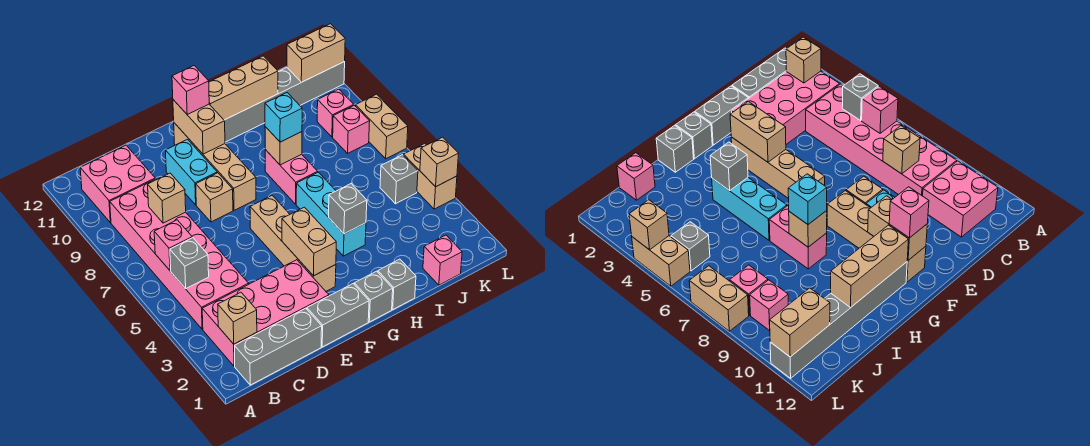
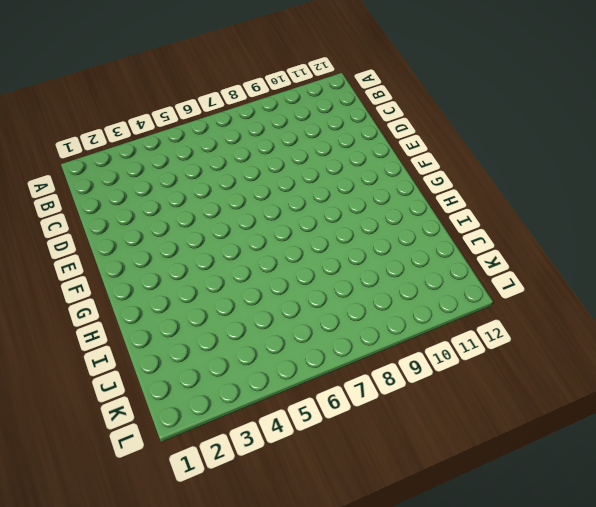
none -> grey 1x3 brick [235,308,322,385]
none -> pink 2x4 brick [202,260,329,366]
none -> pink 2x6 brick [110,179,249,329]
none -> pink 2x2 brick [80,146,155,223]

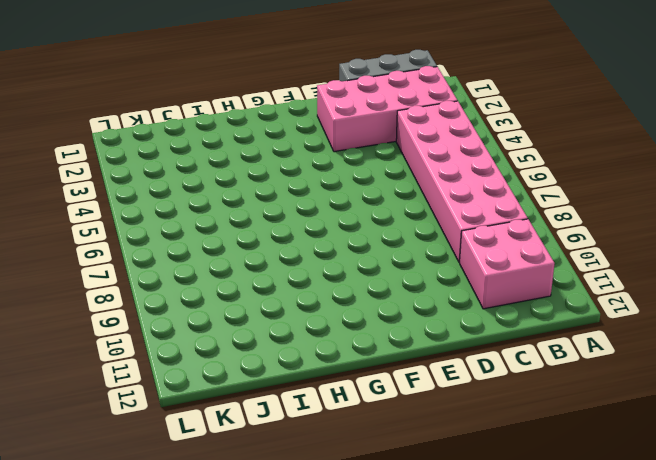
none -> grey 1x2 brick [307,284,369,347]
none -> tan 1x1 brick [196,173,233,222]
none -> cyan 1x2 brick [166,139,217,205]
none -> tan 1x4 brick [250,195,336,291]

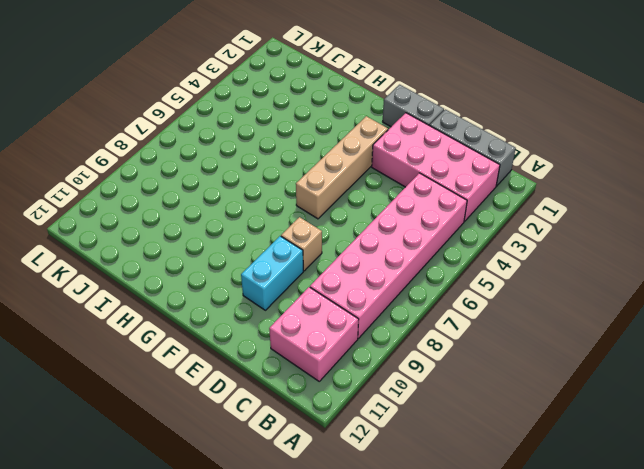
none -> tan 1x4 brick [174,123,256,210]
none -> grey 1x1 brick [354,271,393,322]
none -> grey 1x6 brick [224,62,345,142]
none -> grey 1x1 brick [378,259,416,309]

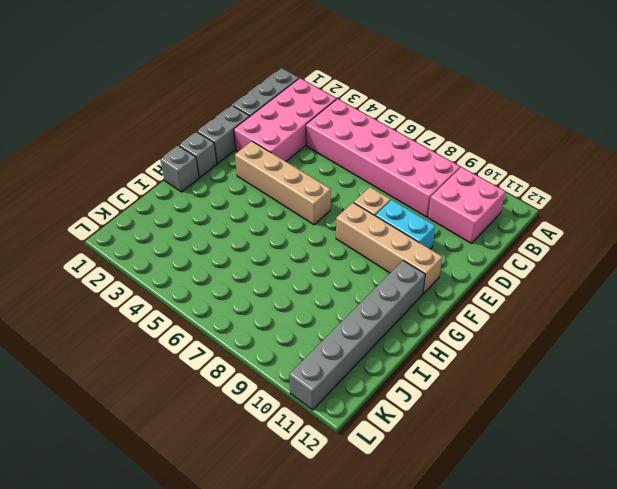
none -> cyan 1x3 brick [296,172,366,256]
none -> pink 1x2 brick [265,150,318,204]
none -> pink 1x1 brick [423,235,462,285]
none -> grey 1x1 brick [380,155,418,204]

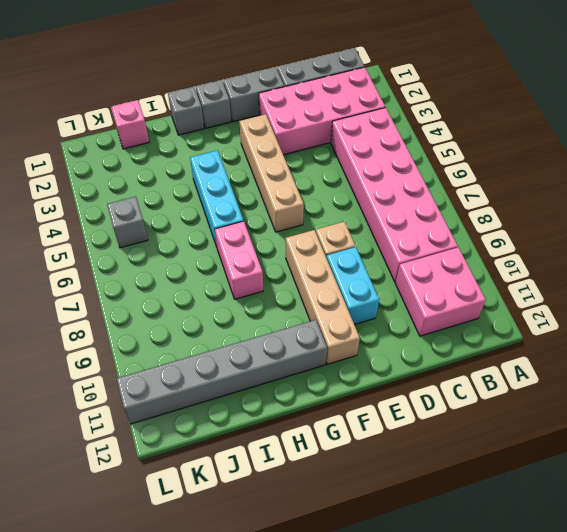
none -> pink 1x1 brick [333,105,370,153]
none -> pink 1x1 brick [317,89,354,137]
none -> tan 1x2 brick [403,143,457,209]
none -> tan 1x2 brick [356,94,408,159]

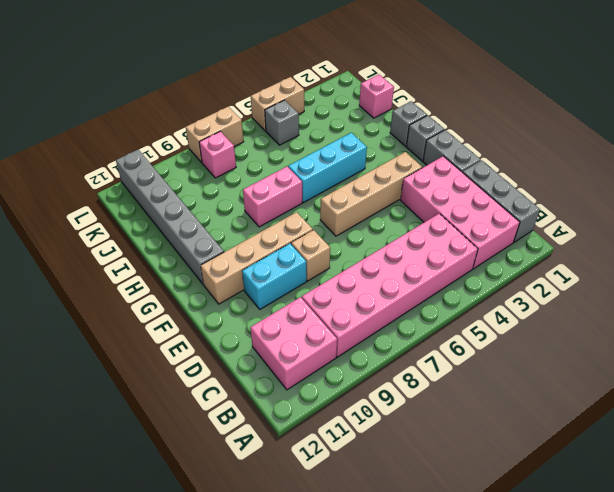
none -> pink 1x1 brick [317,89,354,137]
none -> tan 1x1 brick [218,292,257,344]
none -> grey 1x1 brick [170,238,209,289]
none -> pink 1x1 brick [154,220,192,271]

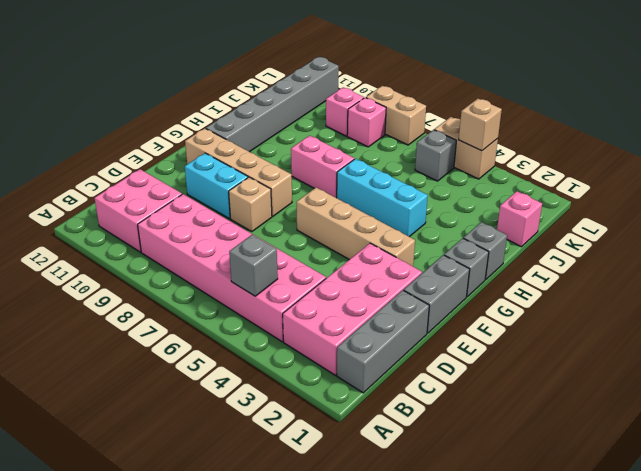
none -> tan 1x1 brick [218,292,257,344]
none -> pink 1x1 brick [154,220,192,271]
none -> tan 1x1 brick [148,173,186,223]
none -> tan 1x2 brick [282,207,336,276]

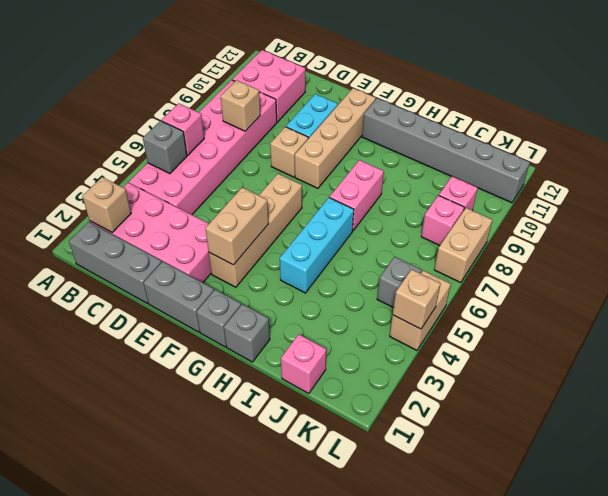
none -> tan 1x2 brick [173,100,225,154]
none -> tan 1x3 brick [209,56,278,120]
none -> grey 1x1 brick [329,184,367,234]
none -> tan 1x1 brick [265,127,302,165]

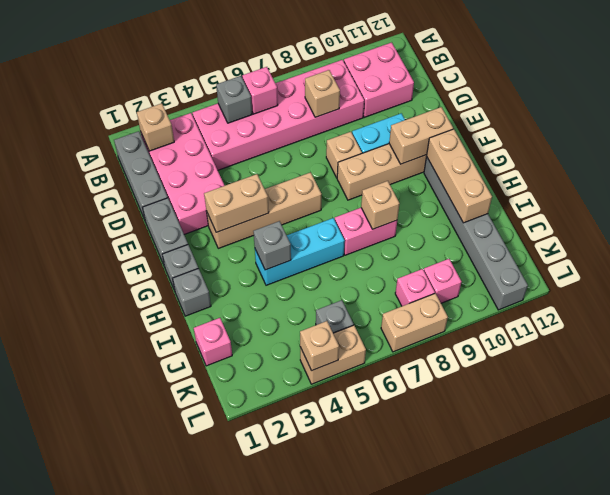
none -> tan 1x2 brick [287,24,345,82]
none -> pink 1x1 brick [172,66,209,114]
none -> cyan 1x1 brick [265,93,302,142]

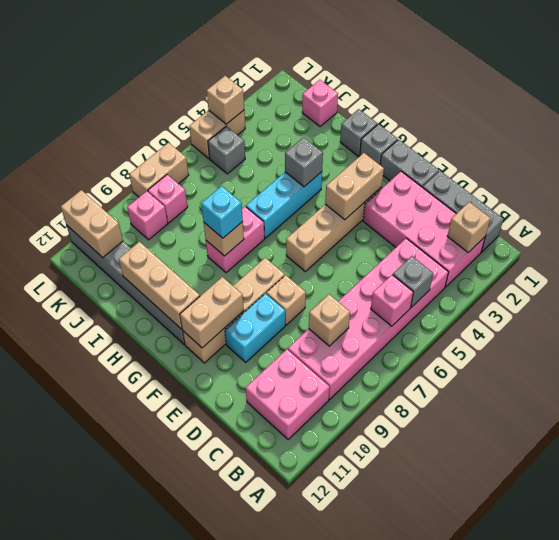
none -> pink 1x1 brick [172,66,209,114]

